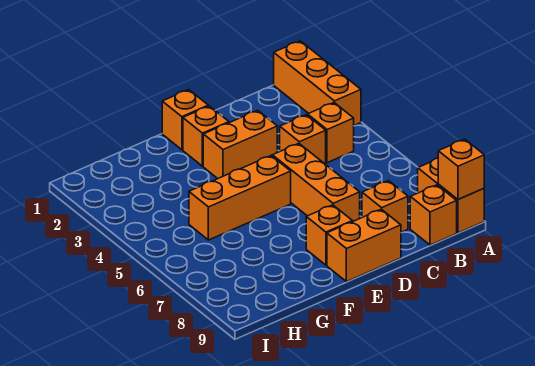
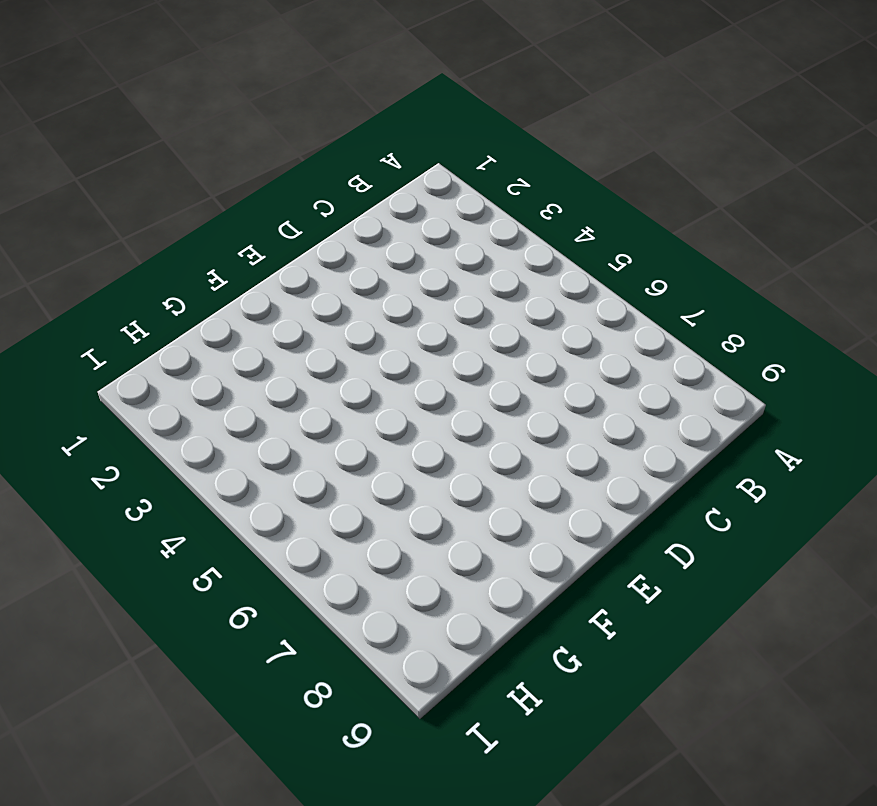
none -> orange 1x3 brick [274,41,361,125]
none -> orange 1x2 brick [418,158,484,233]
none -> orange 1x1 brick [308,103,354,163]

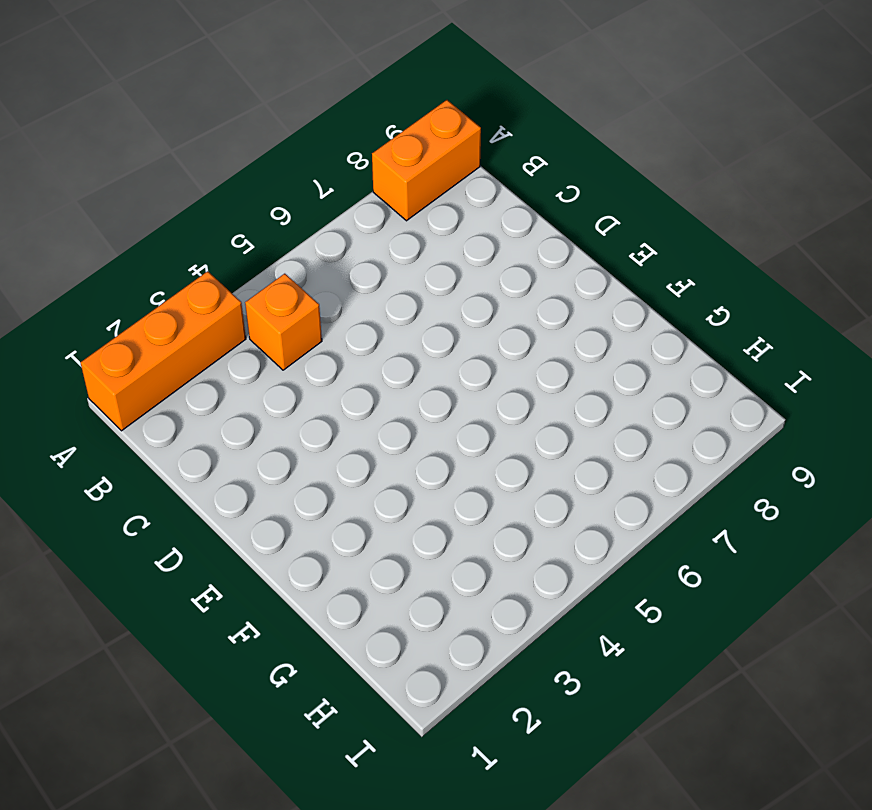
none -> orange 1x1 brick [410,185,457,245]
none -> orange 1x1 brick [280,115,326,164]
none -> orange 1x1 brick [362,181,408,232]

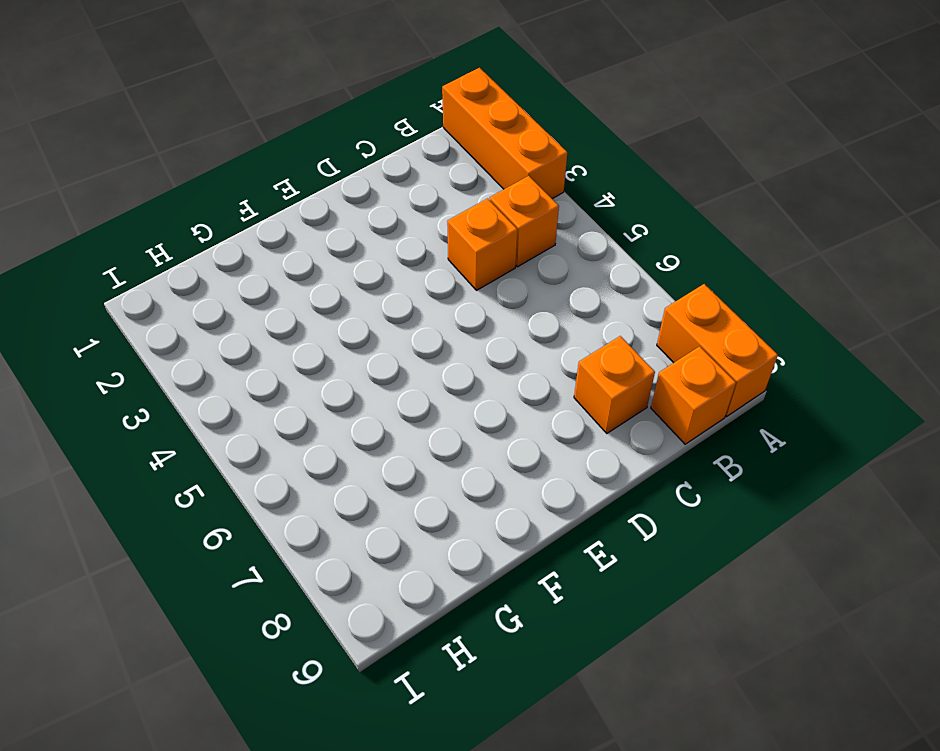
none -> orange 1x2 brick [203,110,277,178]
none -> orange 1x3 brick [272,143,360,222]
none -> orange 1x2 brick [327,209,401,282]

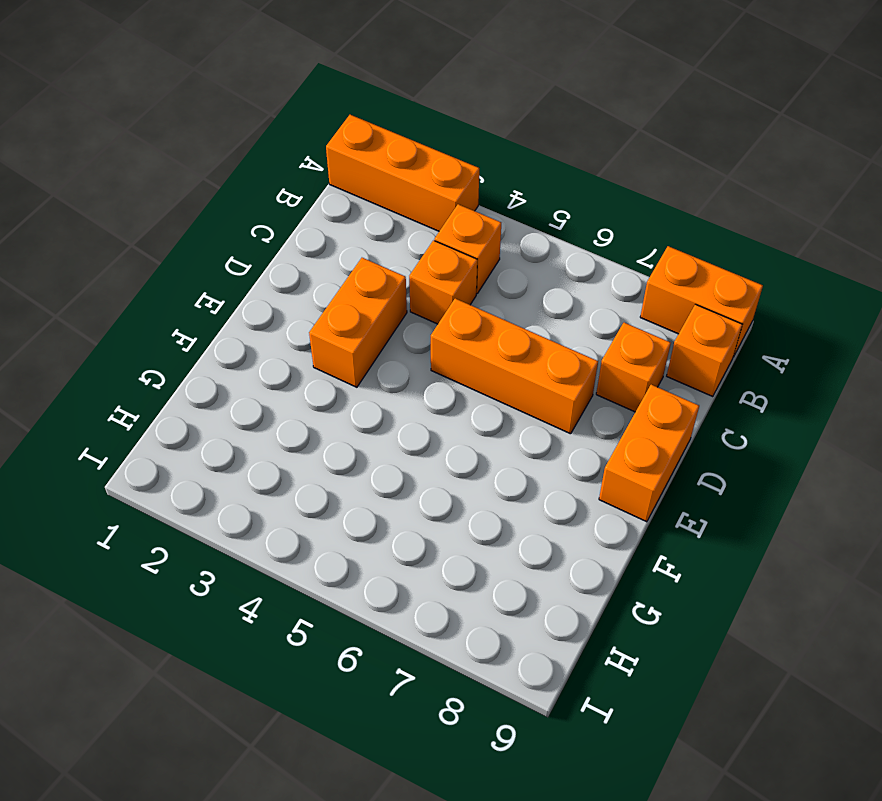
none -> orange 1x1 brick [162,90,208,150]
none -> orange 1x1 brick [183,106,229,166]
none -> orange 1x3 brick [189,156,291,240]

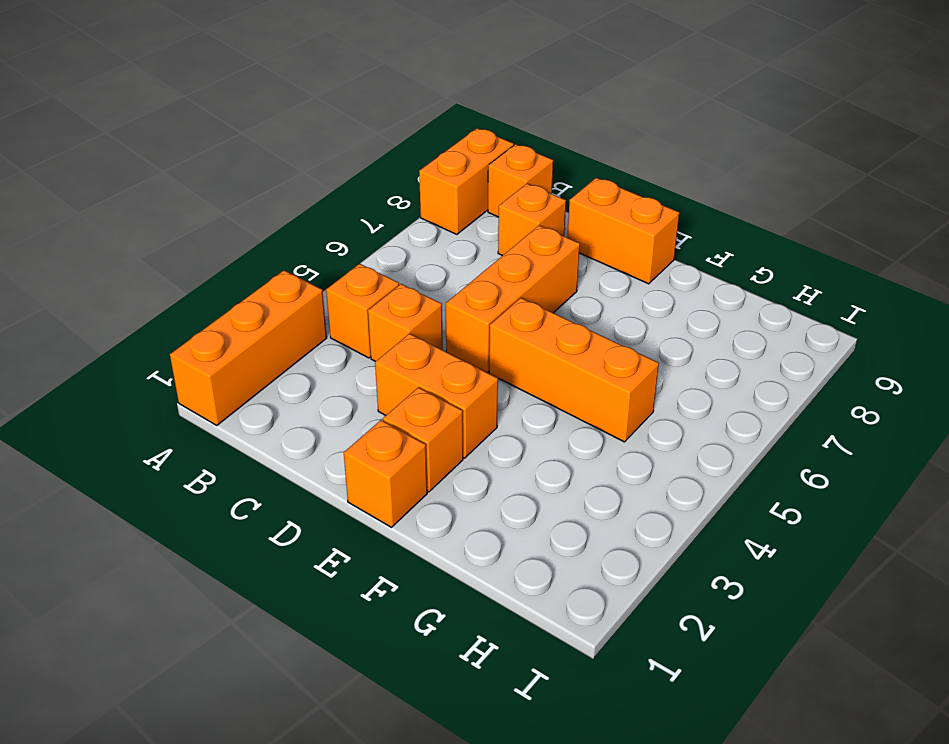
none -> orange 1x1 brick [306,205,352,265]
none -> orange 1x1 brick [438,139,484,199]

